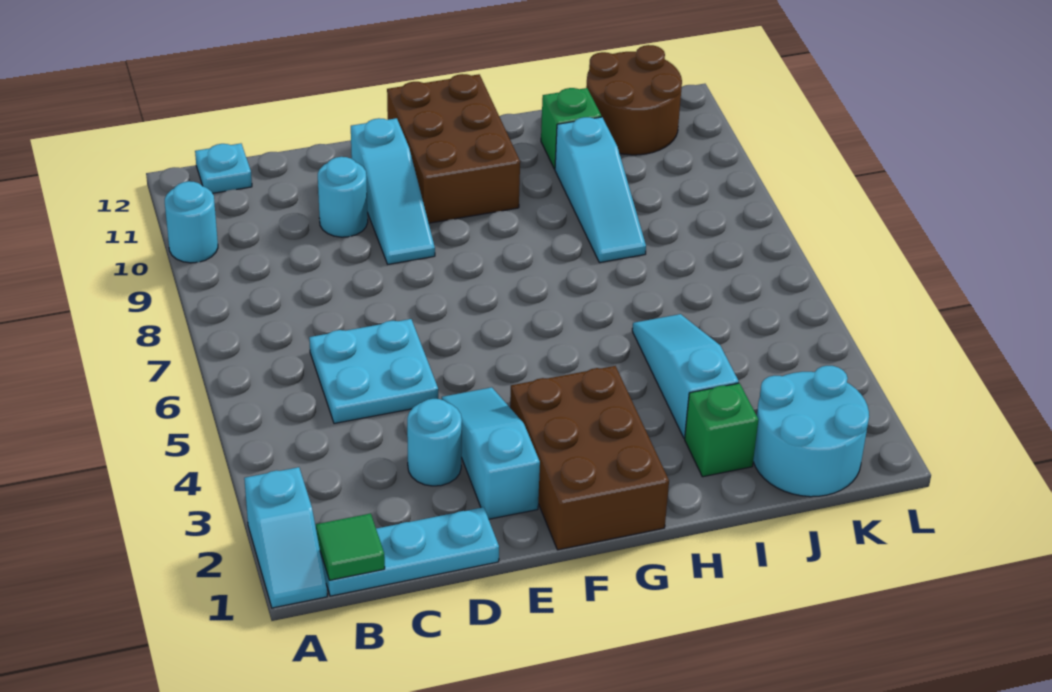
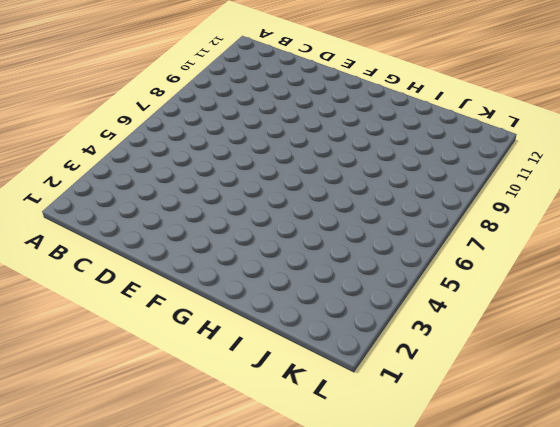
none -> cyan 1x2 slope [244,467,327,608]
none -> cyan 1x1 round brick [165,181,218,263]
none -> cyan 1x3 plate [321,507,499,596]

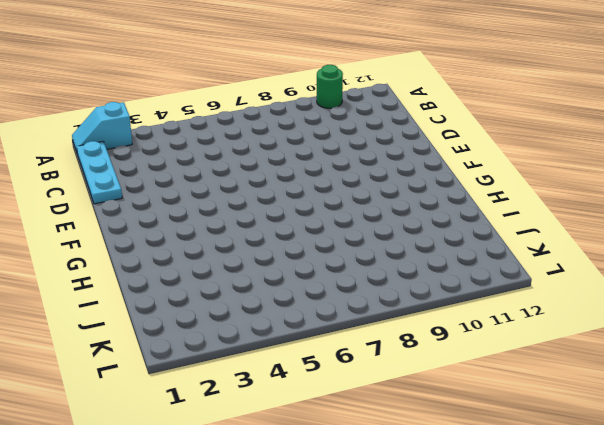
green 1x1 round brick [317,65,343,108] -> cyan 1x1 round brick [165,181,218,263]
none -> cyan 1x1 plate [195,143,252,193]
none -> cyan 2x2 plate [309,319,438,424]
none -> cyan 1x1 round brick [407,399,462,486]

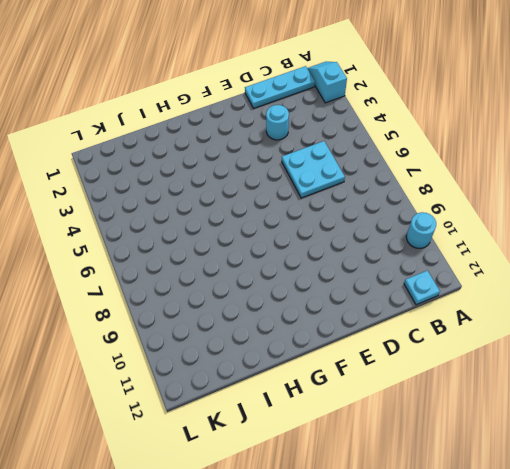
none -> cyan 1x1 round brick [318,157,368,237]
none -> cyan 1x3 slope [442,387,540,519]
none -> cyan 1x3 slope [351,118,435,264]

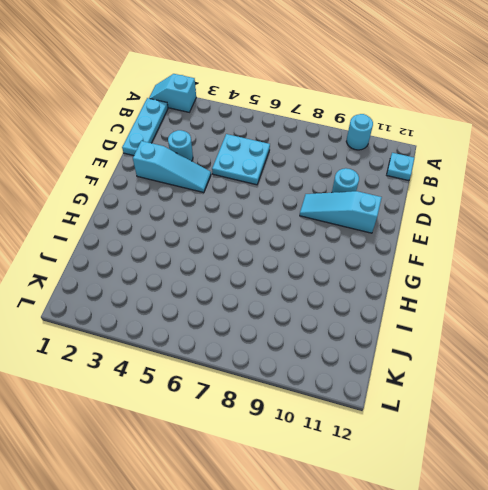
none -> brown 2x3 brick [510,366,669,550]
none -> brown 2x3 brick [387,74,520,223]
none -> green 1x1 brick [685,383,758,477]

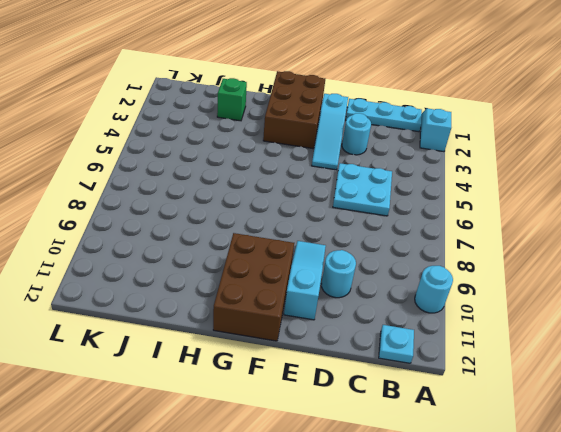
none -> cyan 1x3 slope [632,314,739,438]
none -> cyan 1x3 slope [555,117,646,263]
none -> green 1x1 brick [541,88,601,169]

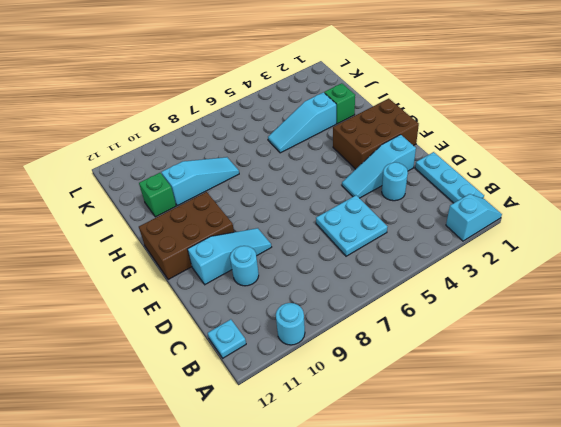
none -> cyan 2x2 round brick [753,366,869,497]
none -> brown 2x2 round brick [586,45,682,155]
none -> green 1x1 tile [316,513,385,580]

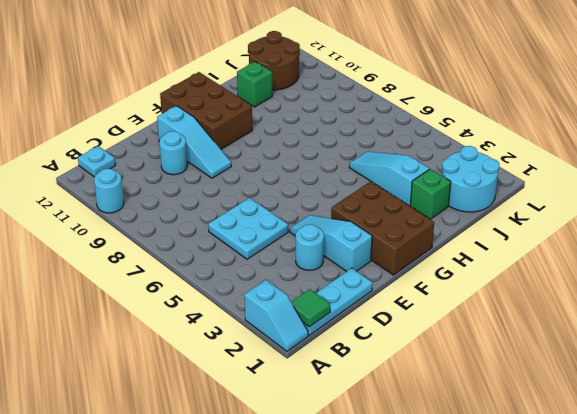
none -> cyan 1x3 slope [555,117,646,263]

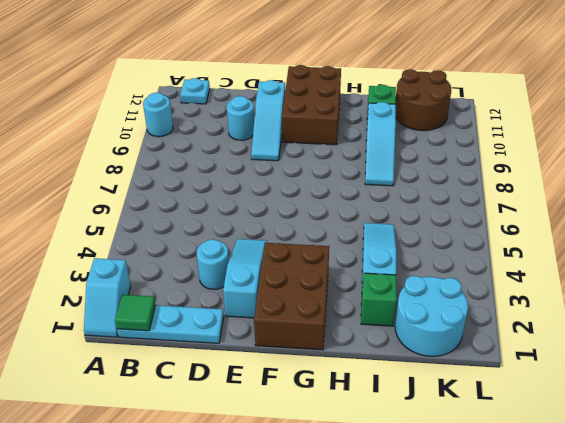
none -> cyan 2x2 plate [309,319,438,424]

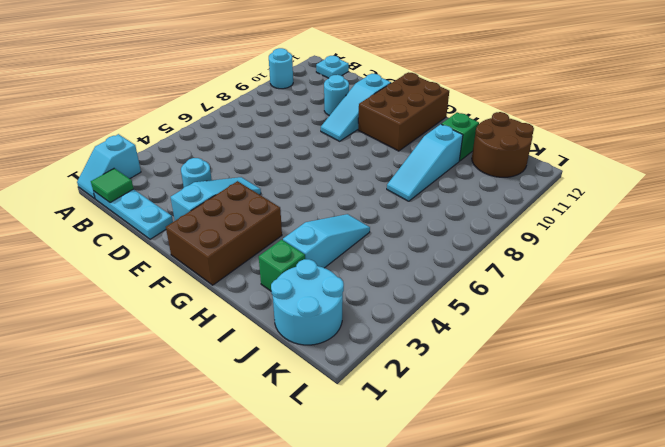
none -> cyan 2x2 plate [309,319,438,424]

